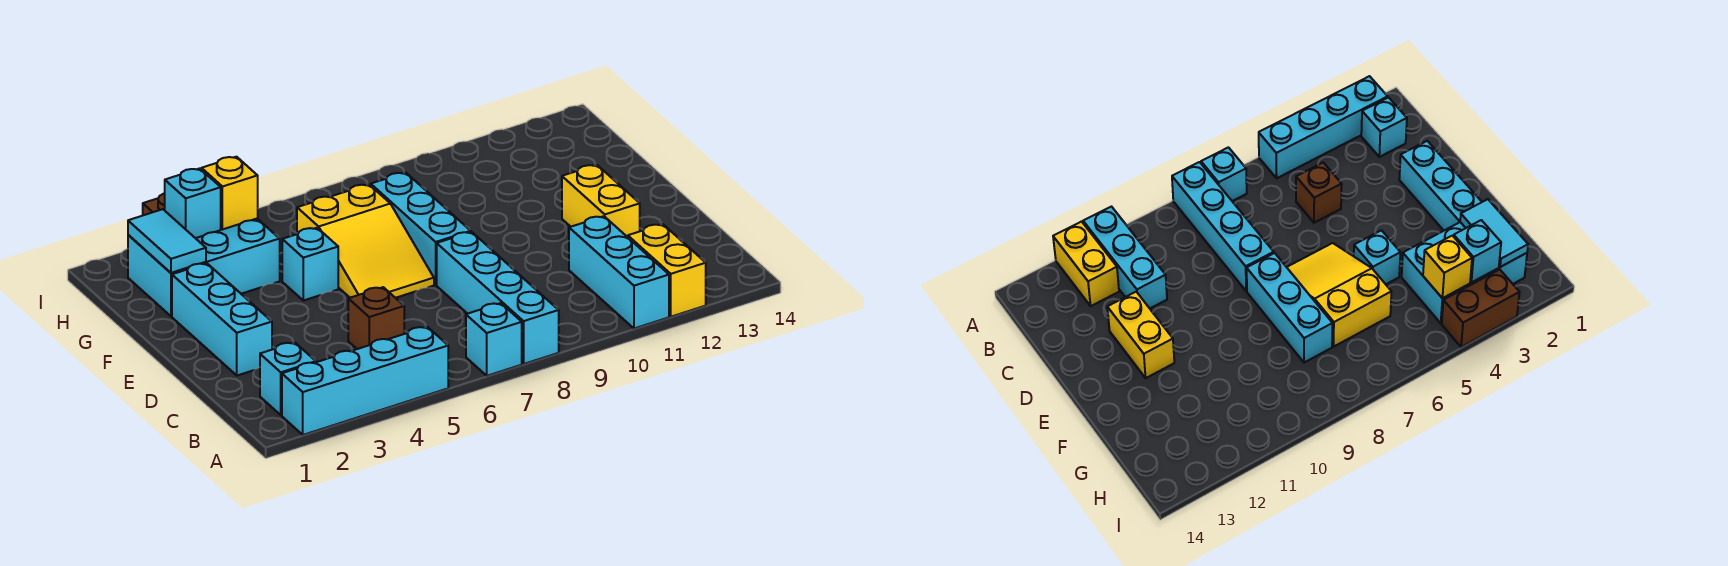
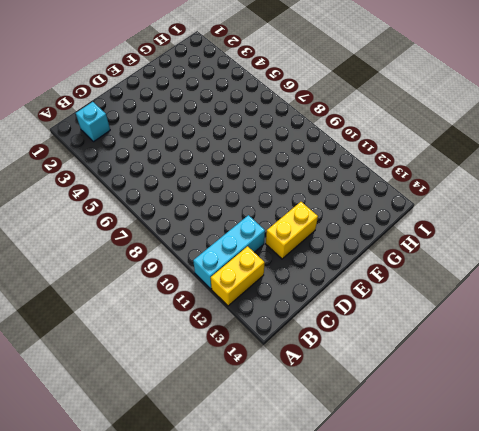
none -> cyan 1x4 brick [282,327,448,435]
none -> cyan 1x1 brick [466,303,522,376]
none -> cyan 1x4 brick [437,232,559,364]

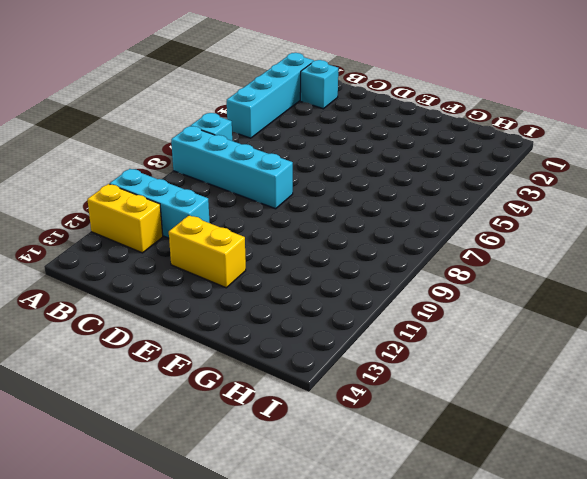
none -> brown 1x1 brick [348,287,404,349]
none -> cyan 1x3 brick [172,263,272,376]
none -> yellow 2x3 slope [297,184,434,298]

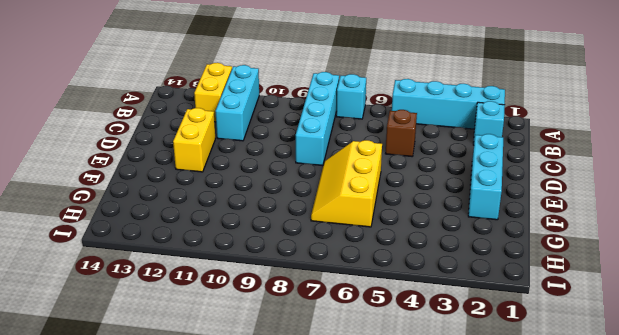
yellow 2x3 slope [311,140,382,227] -> yellow 2x3 slope turned to [297,184,434,298]
none -> cyan 1x3 brick [371,172,471,285]
none -> cyan 1x1 brick [282,228,338,301]
none -> cyan 2x3 brick [128,219,280,316]

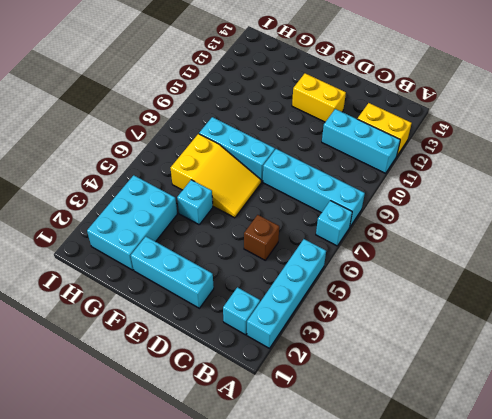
none -> brown 1x2 brick [1442,269,1520,347]
none -> cyan 1x2 tile [128,209,206,273]
none -> cyan 1x1 brick [165,168,221,238]

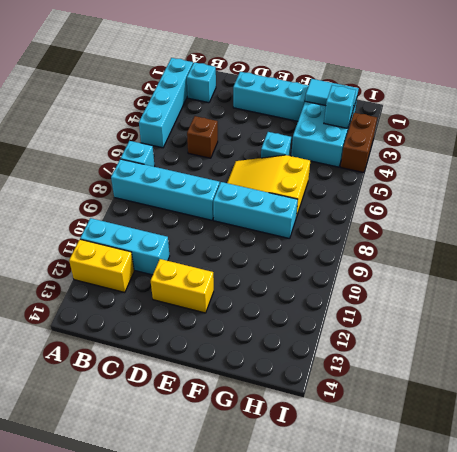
none -> yellow 1x1 brick [202,157,258,229]

